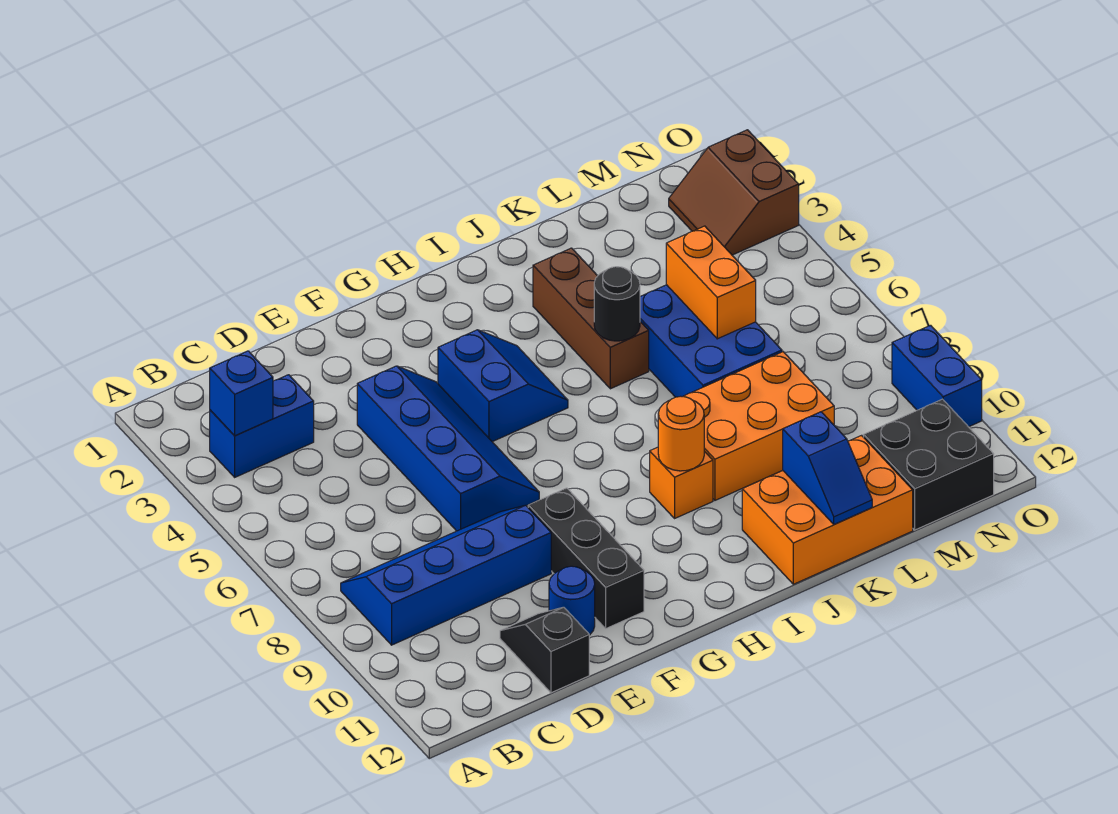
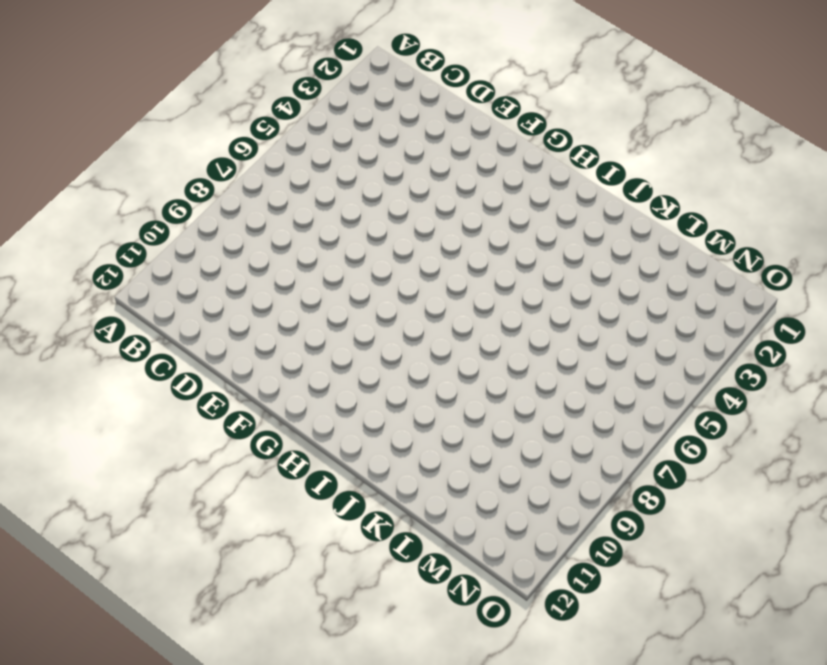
none -> blue 1x2 brick [210,375,314,477]
none -> blue 2x4 slope [341,505,551,645]
none -> black 1x2 slope [500,607,589,693]

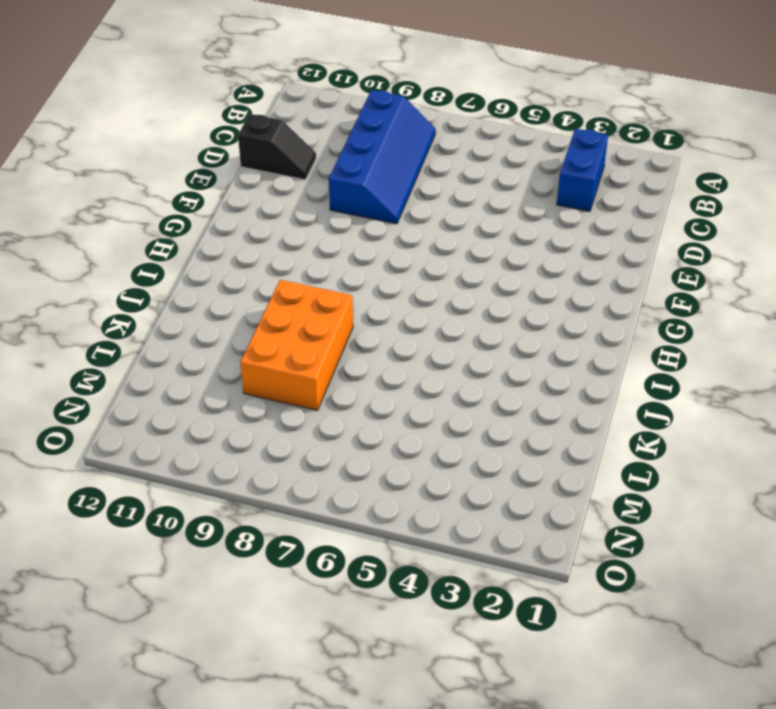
none -> blue 2x4 slope [357,366,539,531]
none -> blue 1x1 round brick [549,566,595,635]
none -> black 1x3 brick [528,488,644,628]

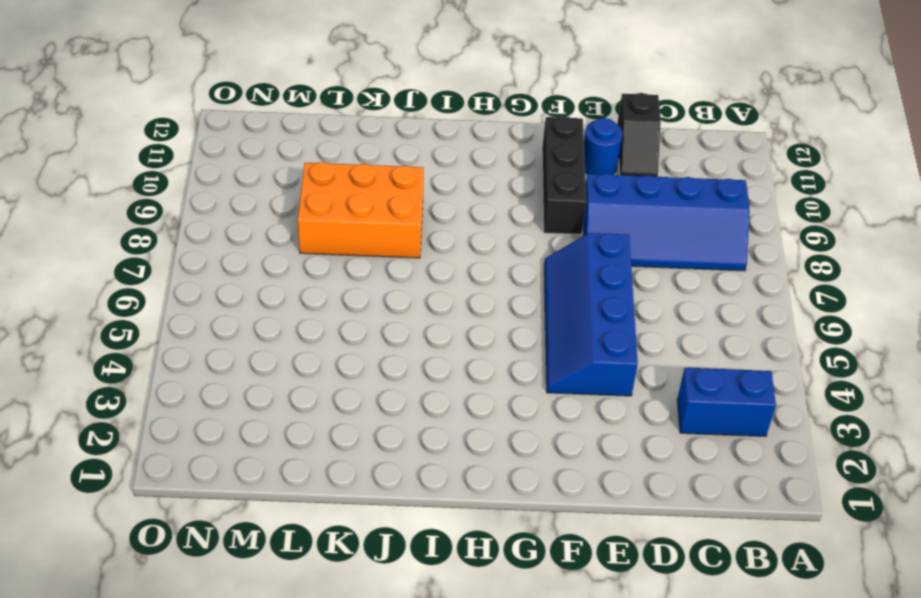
none -> blue 2x2 slope [438,330,568,442]
none -> orange 1x1 brick [650,447,713,518]
none -> brown 1x3 brick [533,248,649,389]

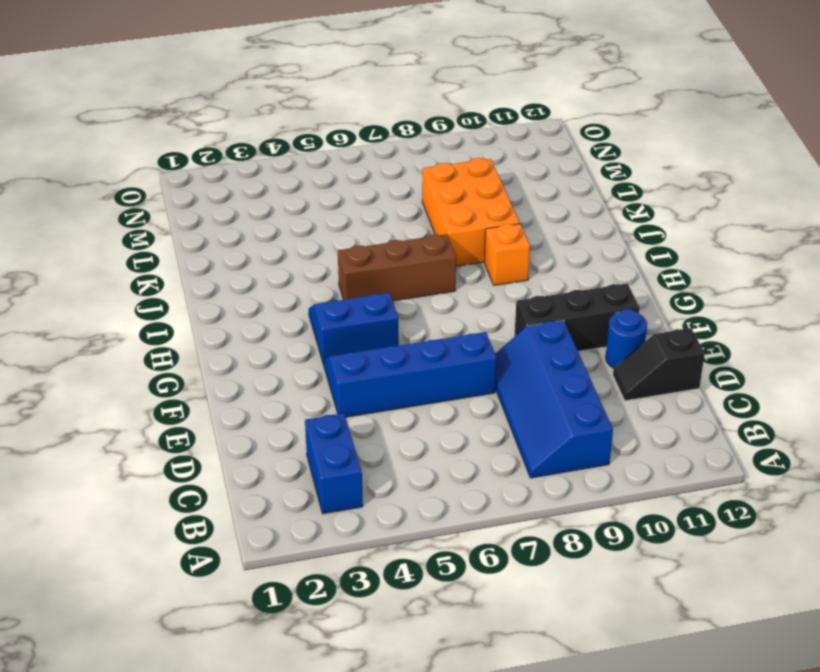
brown 1x3 brick [338,234,456,301] -> brown 1x3 brick moved to [533,248,649,389]
none -> orange 2x3 brick [742,435,913,584]
none -> blue 2x3 brick [640,285,782,397]
none -> black 2x2 brick [864,399,994,530]

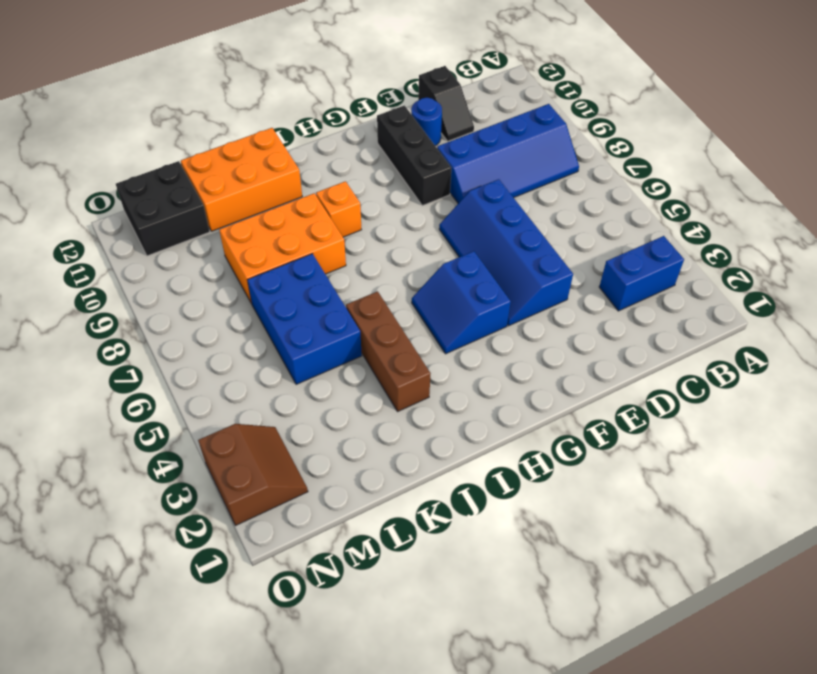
none -> blue 1x2 brick [892,325,982,427]
none -> blue 1x1 brick [210,351,273,436]
none -> orange 1x1 round brick [658,396,704,471]

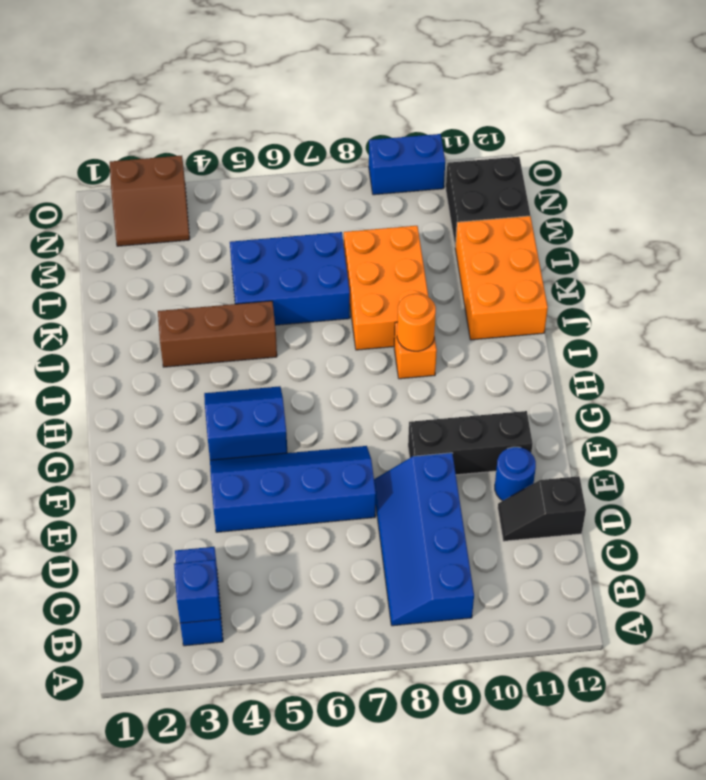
none -> black 1x1 round brick [594,267,640,341]
none -> blue 1x2 slope [783,412,872,525]
none -> orange 1x2 brick [666,226,756,339]

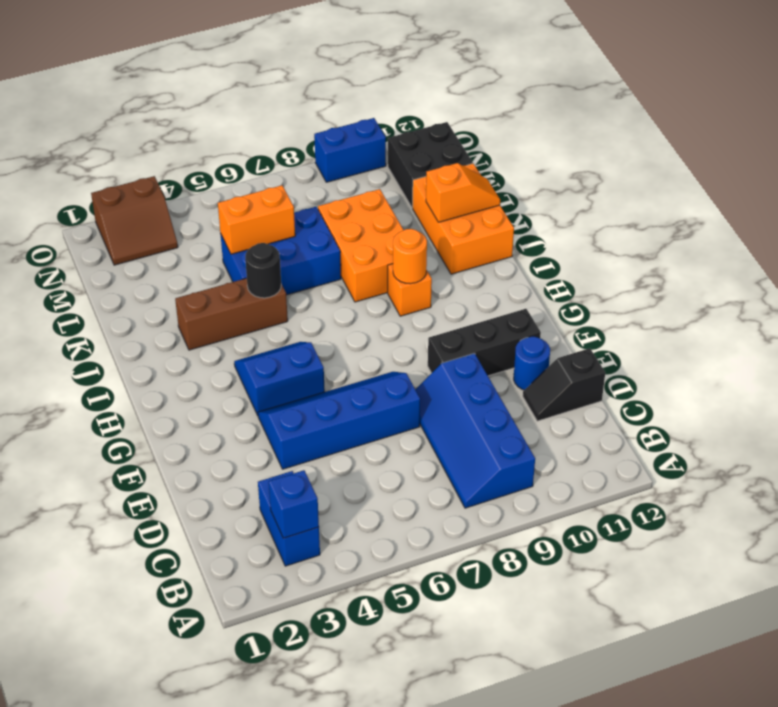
orange 1x2 slope [426,163,500,222] -> blue 1x2 slope [783,412,872,525]

